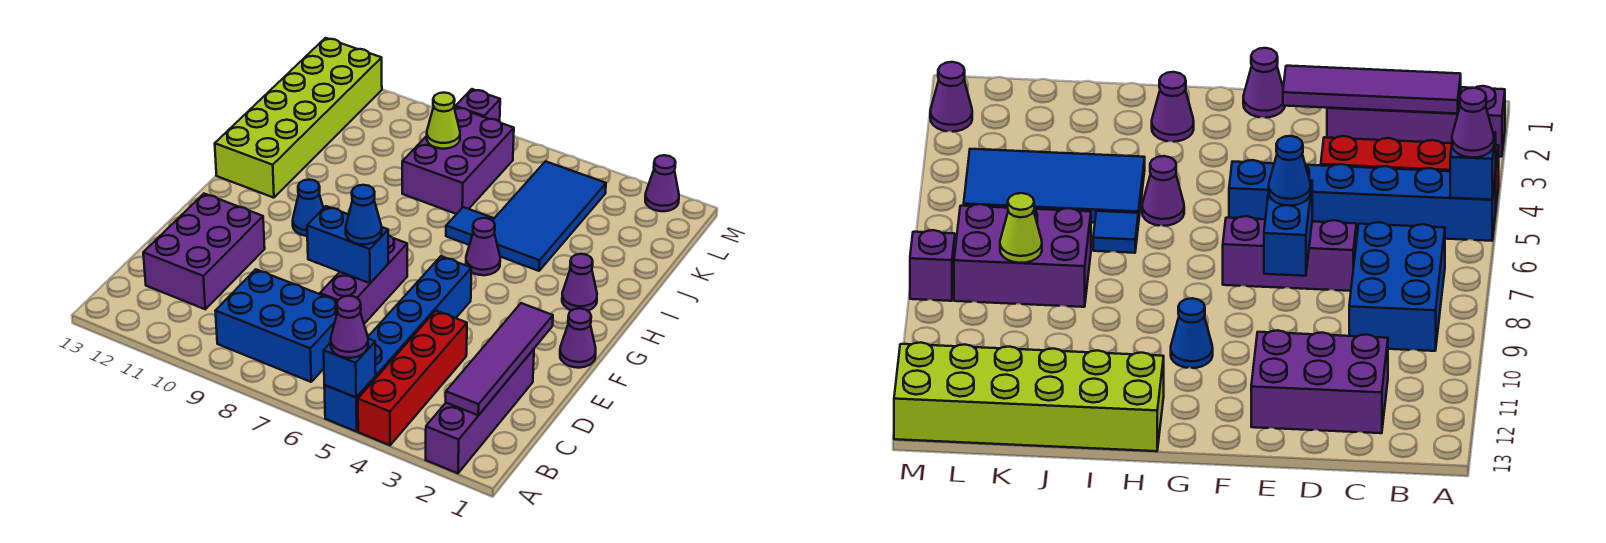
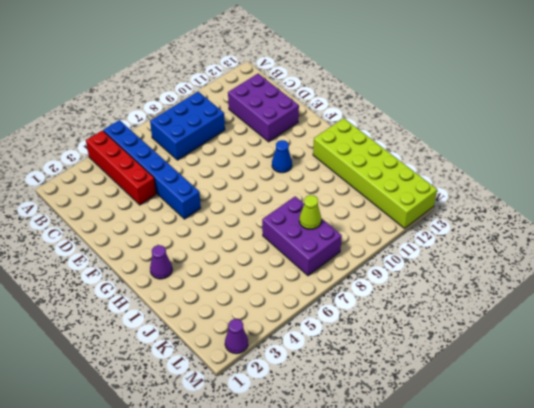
none -> purple 1x4 brick [426,349,534,473]
none -> purple 1x3 brick [320,235,407,324]
none -> purple 1x1 cone [560,308,596,368]

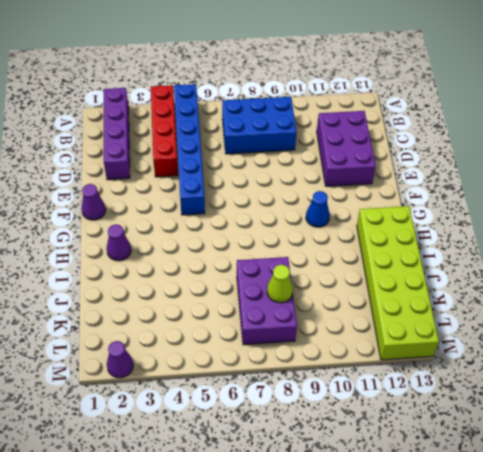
none -> purple 1x3 brick [320,235,407,324]
none -> purple 1x1 cone [466,218,500,275]
none -> blue 2x4 tile [492,161,606,271]

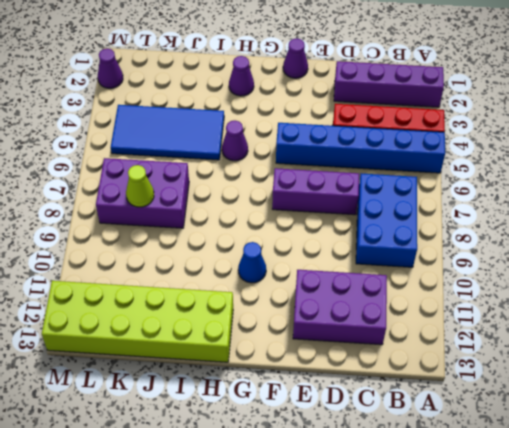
none -> blue 1x1 tile [446,207,493,245]
none -> purple 1x1 brick [455,89,500,121]
none -> blue 1x1 brick [324,339,376,397]

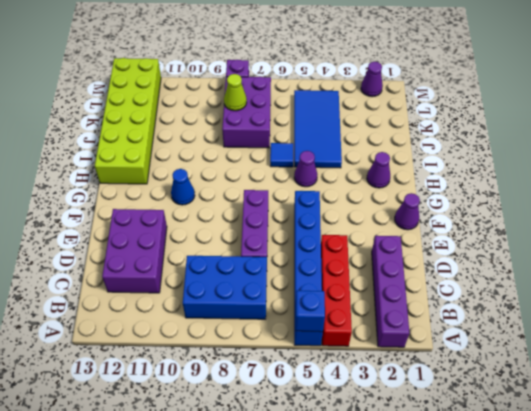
none -> purple 1x4 tile [446,303,553,415]
none -> blue 1x2 brick [307,206,388,283]
none -> purple 1x1 cone [331,296,368,358]

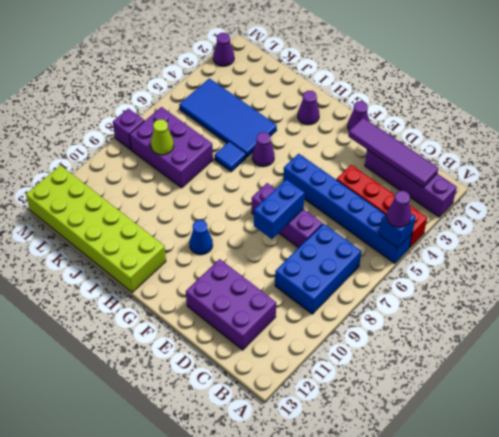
none -> blue 1x1 cone [346,185,382,245]

